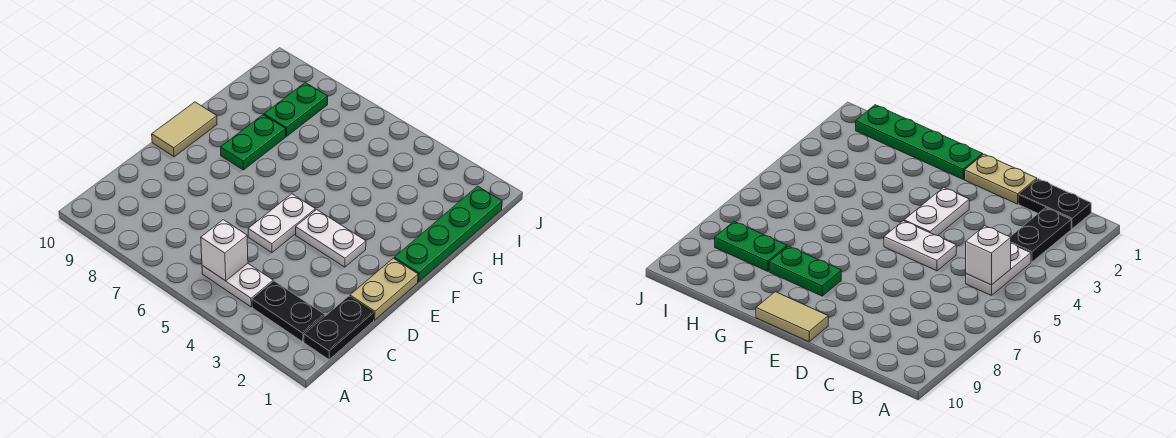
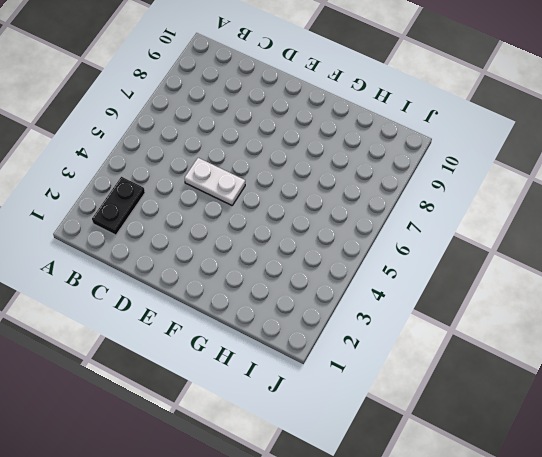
none -> black 1x2 plate [304,296,374,360]
none -> white 1x2 plate [202,263,273,307]

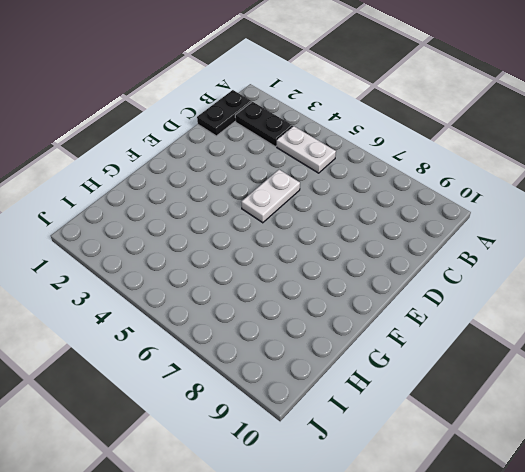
none -> tan 1x2 plate [350,258,418,320]
none -> white 1x2 plate [296,210,366,267]

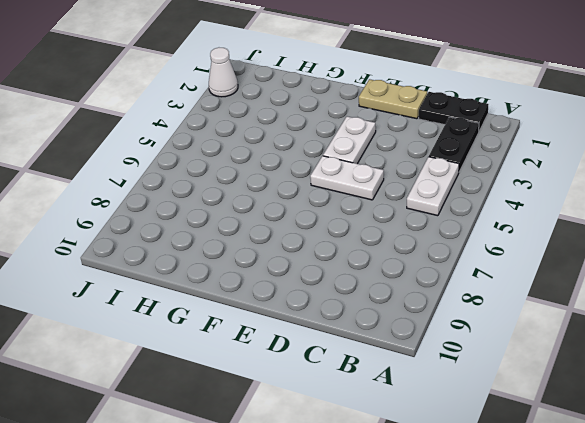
white 1x1 cone [209,48,238,97] -> none
none -> tan 1x2 tile [152,102,217,157]
none -> green 1x4 plate [394,186,502,282]

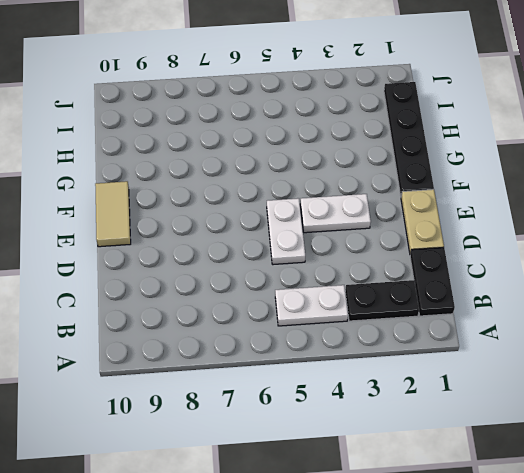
black 1x4 plate [384,82,434,196] -> green 1x4 plate [394,186,502,282]
none -> green 1x2 plate [221,115,286,170]
none -> green 1x2 plate [264,83,328,136]

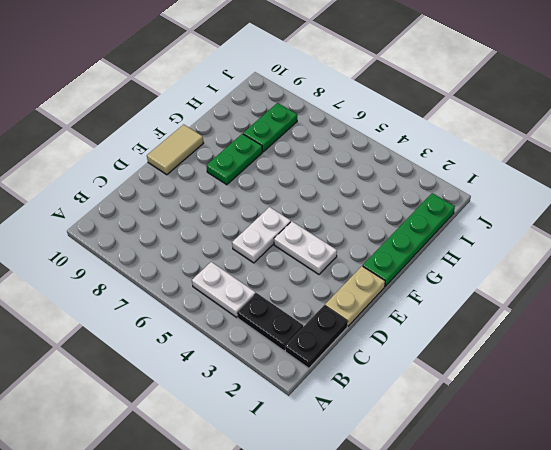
none -> white 1x1 brick [201,220,248,281]

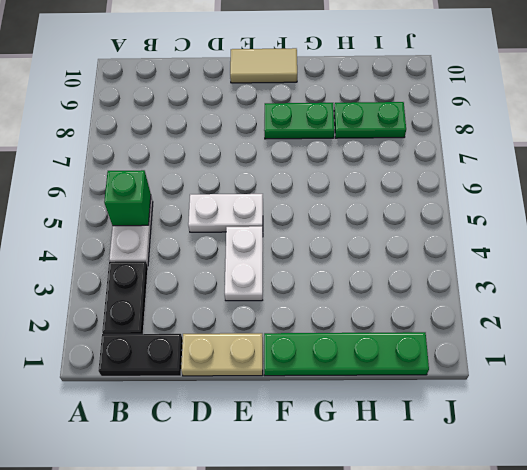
green 1x1 brick [104,170,151,226] -> white 1x1 brick [201,220,248,281]

